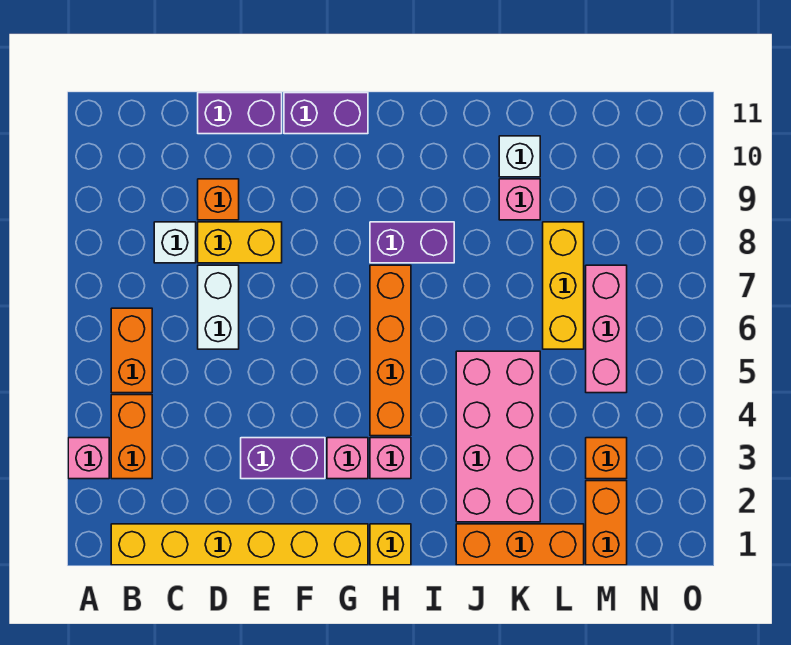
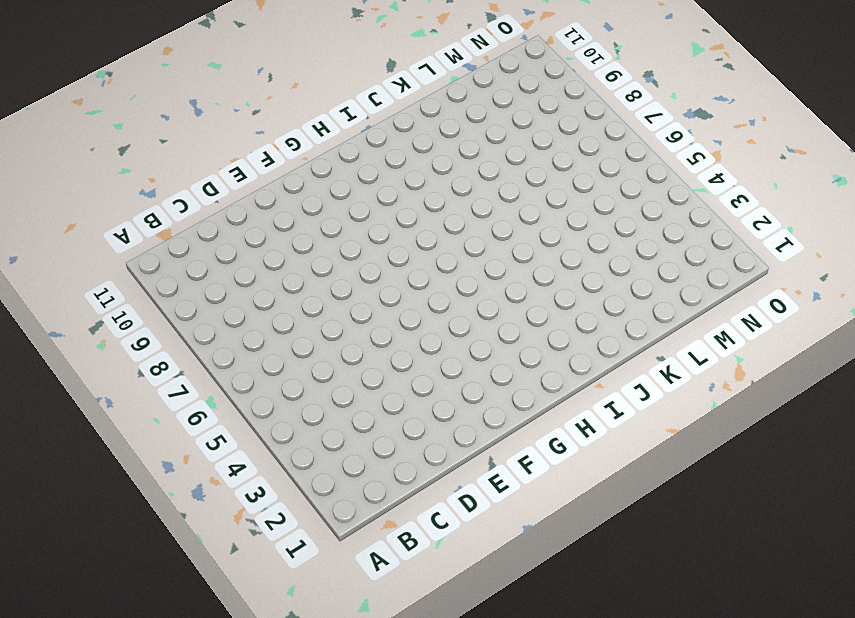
none -> pink 1x1 brick [68,438,109,479]
none -> yellow 1x6 brick [111,524,368,565]
none -> orange 1x2 brick [111,395,152,479]

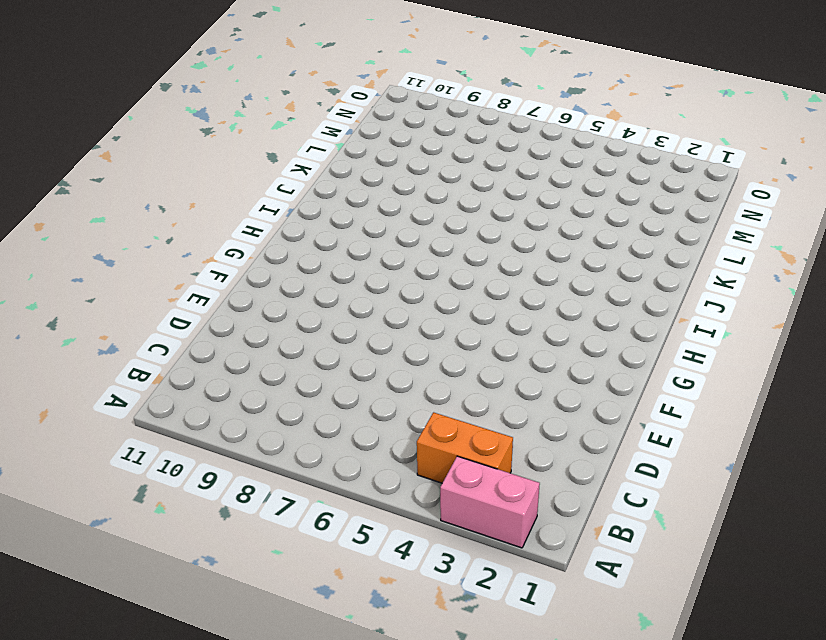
pink 1x2 brick [440,456,540,548] -> pink 1x1 brick [68,438,109,479]
none -> yellow 1x6 brick [111,524,368,565]
none -> orange 1x2 brick [111,308,152,393]
none -> white 1x1 brick [154,222,196,263]

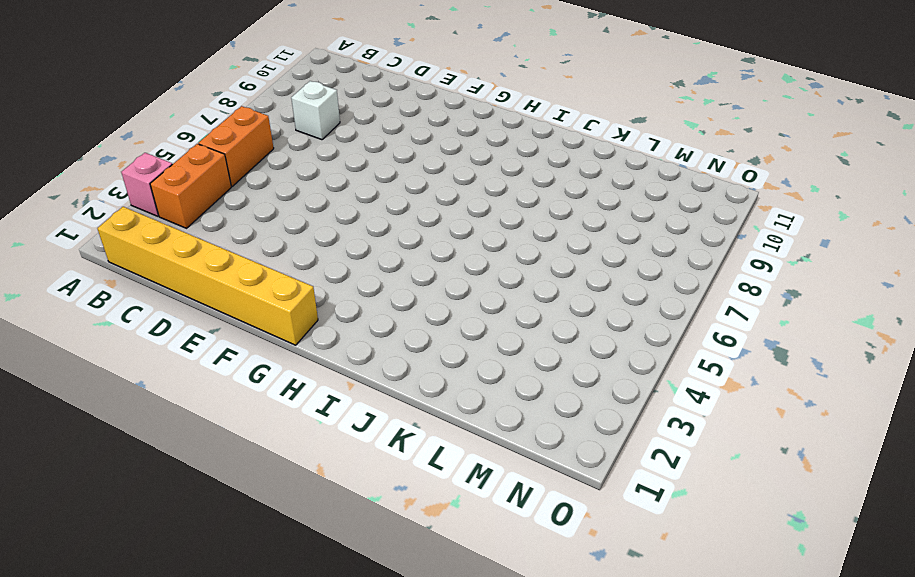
none -> white 1x2 brick [198,265,239,349]
none -> yellow 1x2 brick [198,222,282,263]
none -> orange 1x1 brick [198,179,239,220]

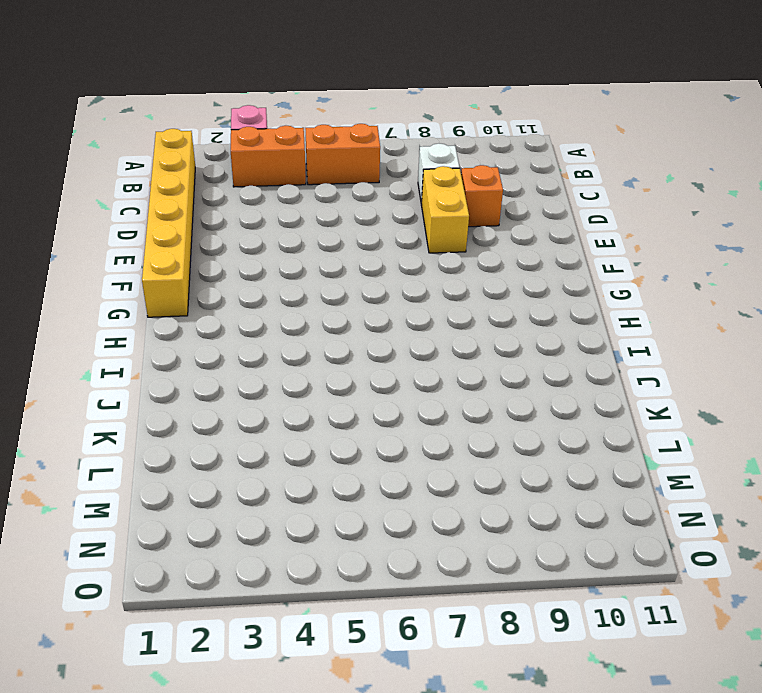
none -> white 1x2 brick [198,265,239,349]
none -> purple 1x2 brick [198,93,282,134]
none -> purple 1x2 brick [241,438,325,479]

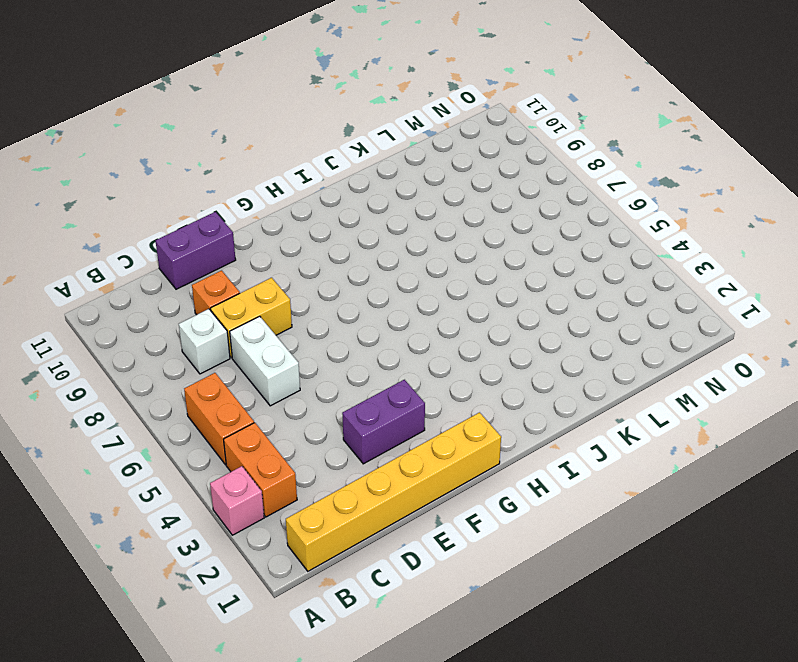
none -> purple 1x2 brick [284,93,368,134]
none -> pink 1x1 brick [327,438,368,479]
none -> yellow 1x1 brick [370,524,411,565]

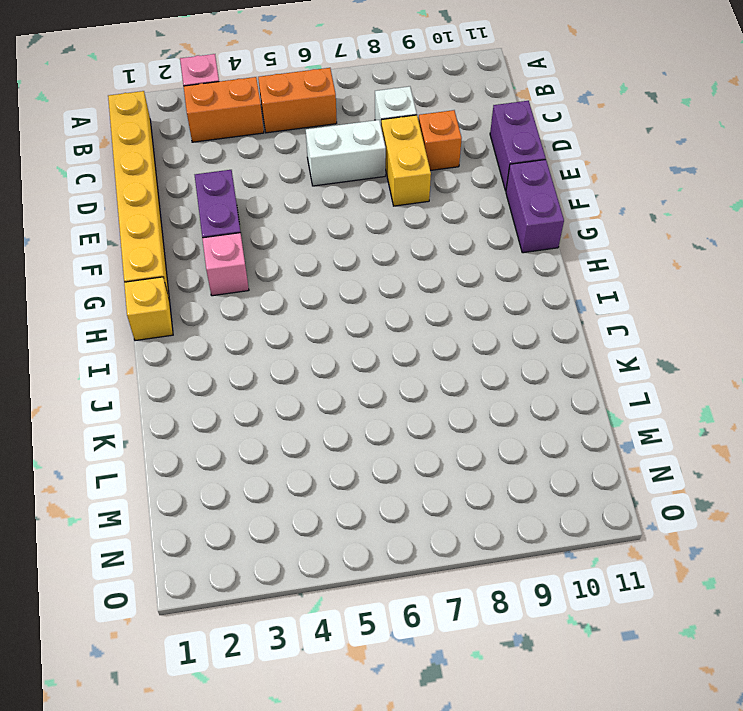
none -> pink 1x1 brick [370,438,411,479]
none -> orange 1x4 brick [370,265,411,436]
none -> purple 1x2 brick [370,222,454,263]

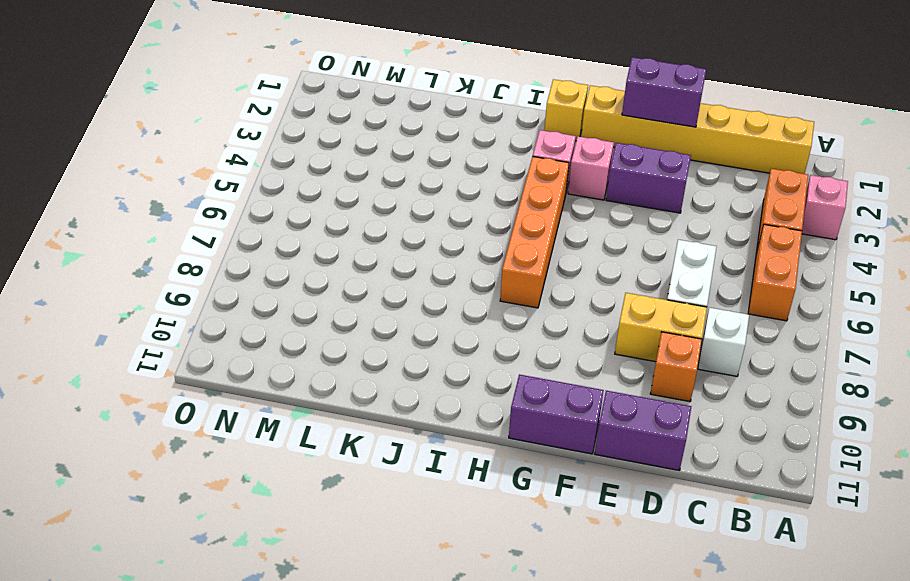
purple 1x2 brick [622,57,706,127] -> purple 1x2 brick moved to [370,222,454,263]
none -> orange 1x3 brick [456,524,584,565]
none -> pink 2x4 brick [456,351,540,522]
none -> pink 1x1 brick [499,179,540,220]

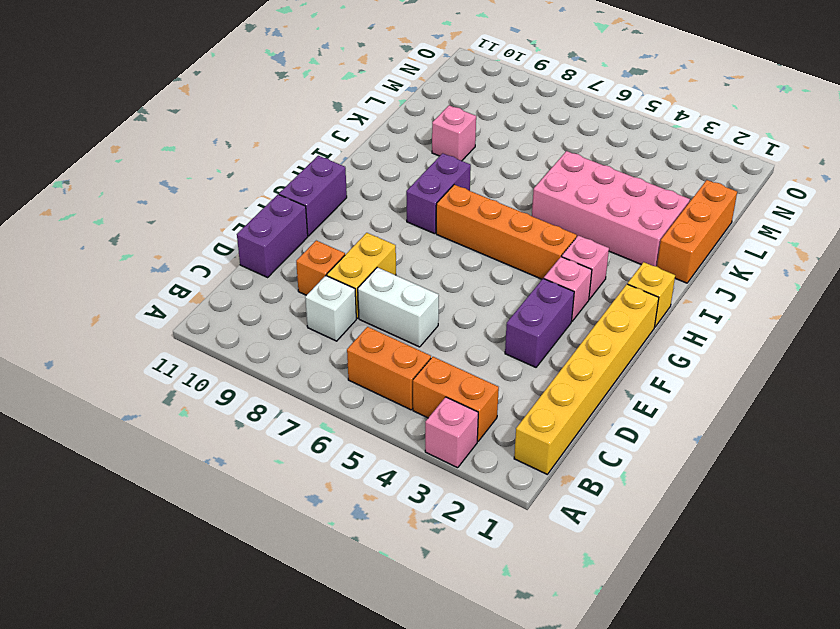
none -> white 1x1 brick [499,136,540,177]
none -> yellow 1x3 brick [543,222,584,349]
none -> orange 1x2 brick [586,481,627,565]

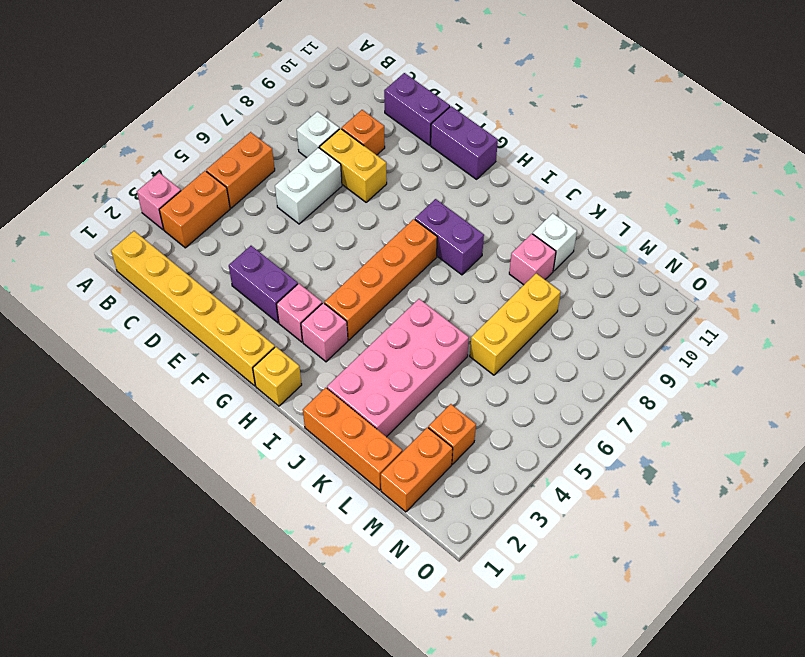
none -> pink 1x3 brick [586,265,627,393]

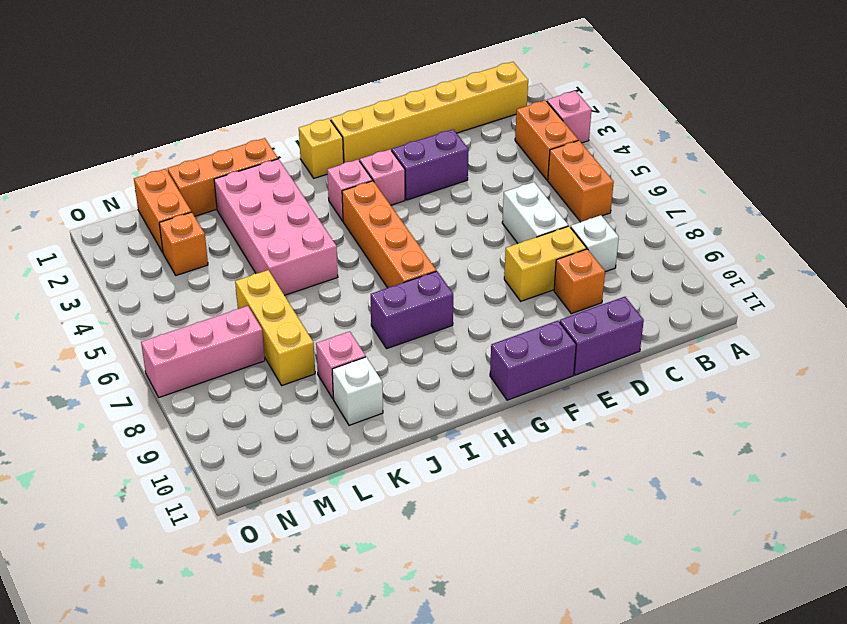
pink 1x3 brick [141,306,265,397] -> pink 1x3 brick turned to [586,265,627,393]

